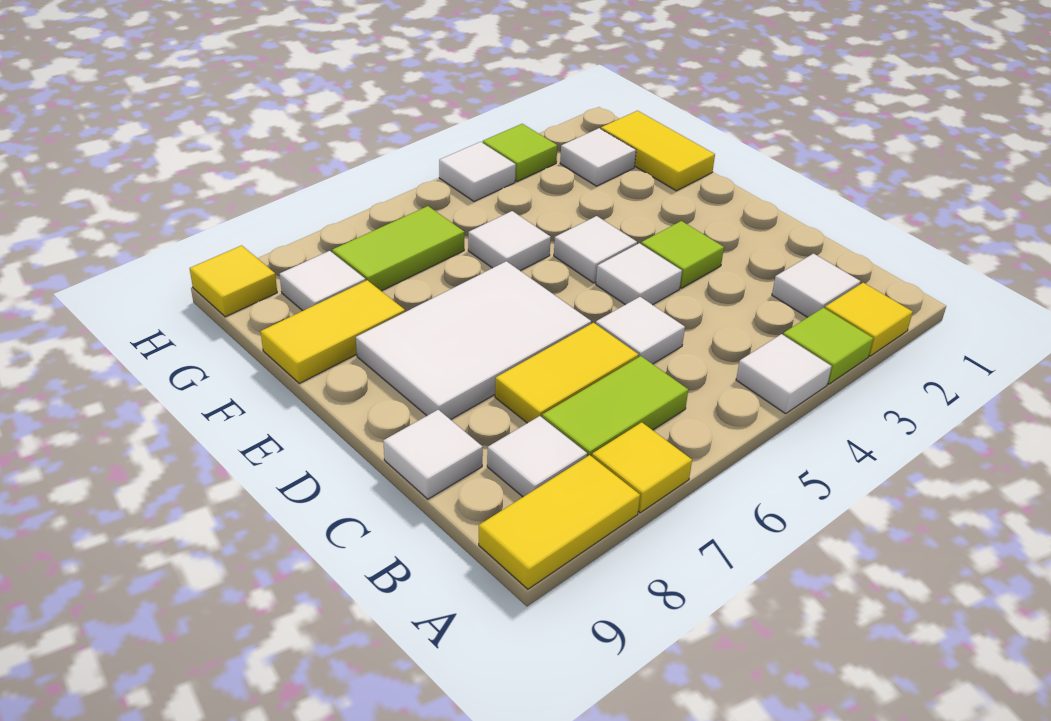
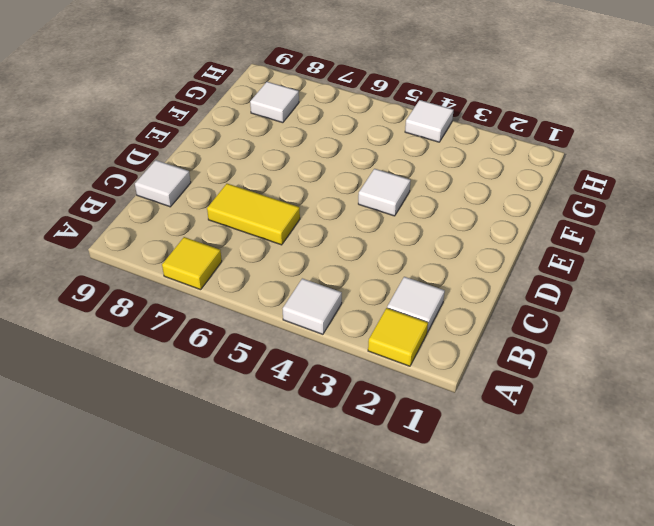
none -> lime 1x1 tile [783,308,873,384]
none -> yellow 1x2 tile [479,455,640,589]
none -> lime 1x2 tile [542,356,688,456]

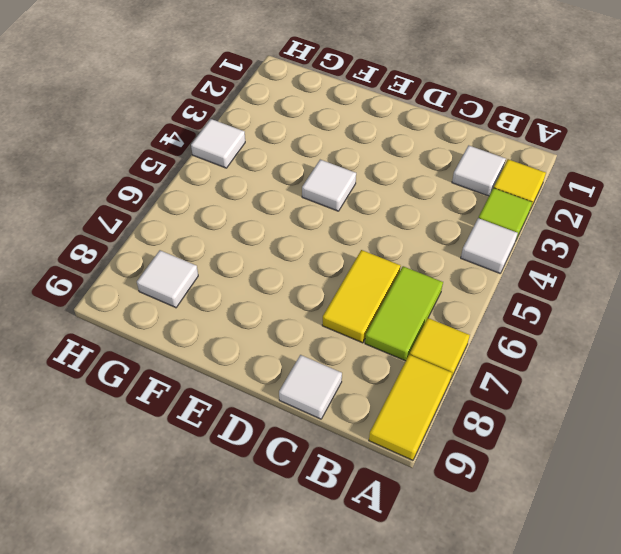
none -> white 1x1 tile [487,416,587,497]
none -> white 1x1 tile [596,297,685,364]
none -> lime 1x1 tile [641,221,724,288]

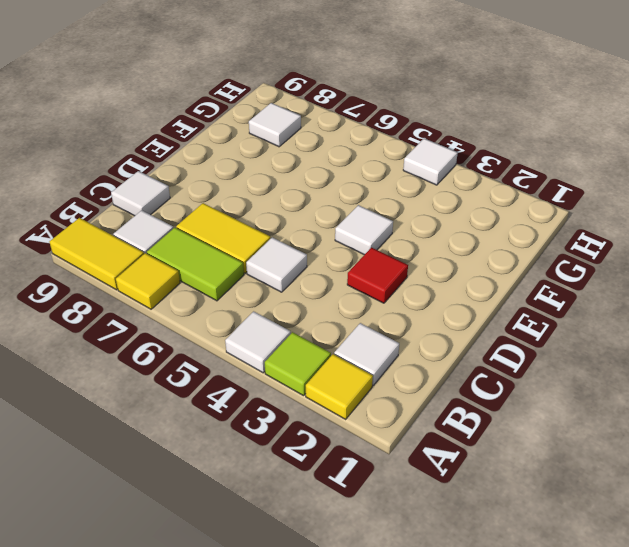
red 1x1 tile [347,248,408,303] -> lime 1x1 tile [641,221,724,288]
none -> white 1x1 tile [596,243,682,305]
none -> white 2x3 tile [356,261,591,420]
none -> yellow 1x2 tile [601,111,715,191]

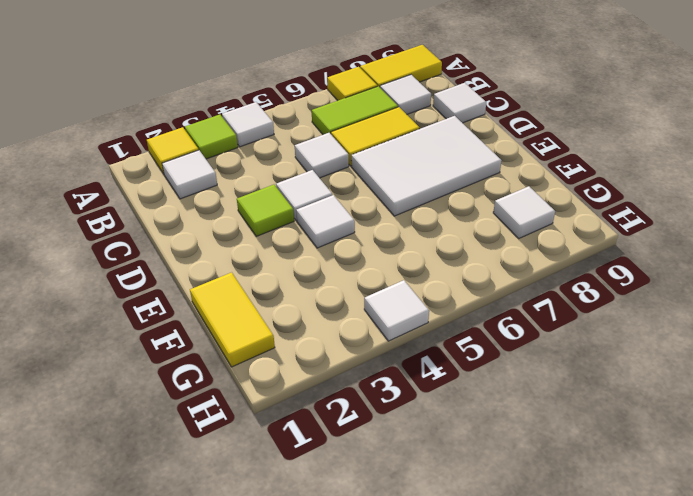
none -> white 1x1 tile [468,211,551,271]
none -> yellow 1x2 tile [261,280,405,383]
none -> white 1x1 tile [560,128,636,186]

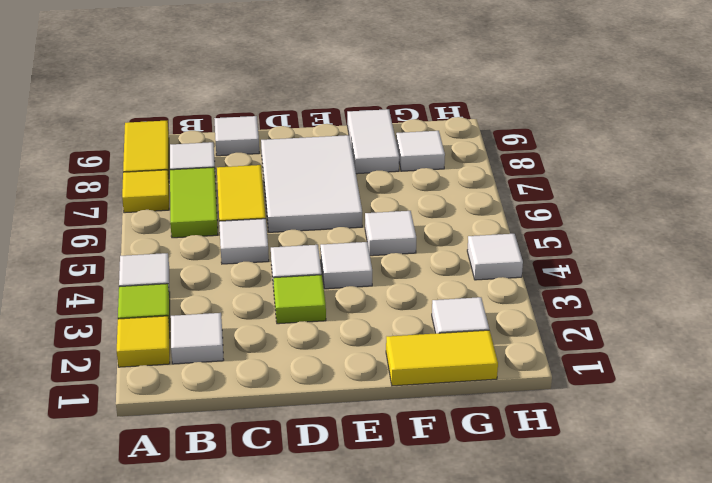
white 1x2 tile [347,109,399,174] -> yellow 1x2 tile [261,280,405,383]
none -> lime 1x2 tile [332,206,464,291]
none -> lime 1x1 tile [483,124,557,182]
none -> yellow 1x1 tile [190,245,277,317]

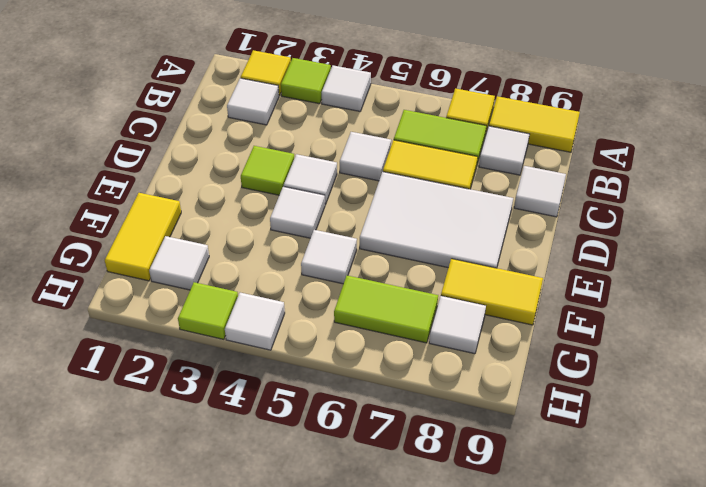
none -> yellow 1x1 tile [190,245,277,317]

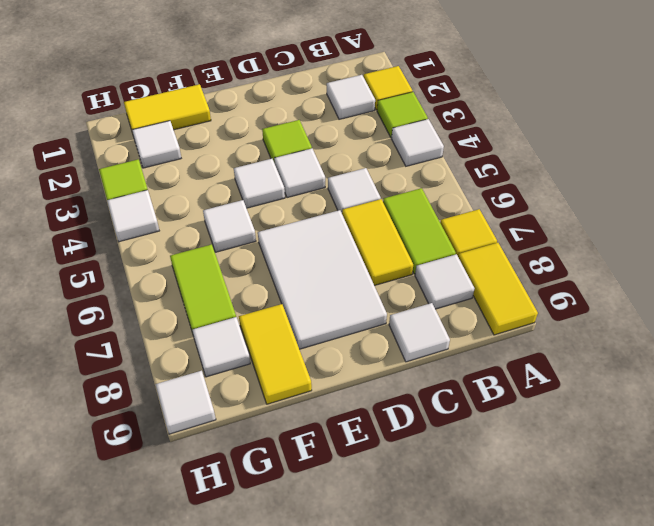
white 1x1 tile [155,371,216,434] -> yellow 1x1 tile [190,245,277,317]

